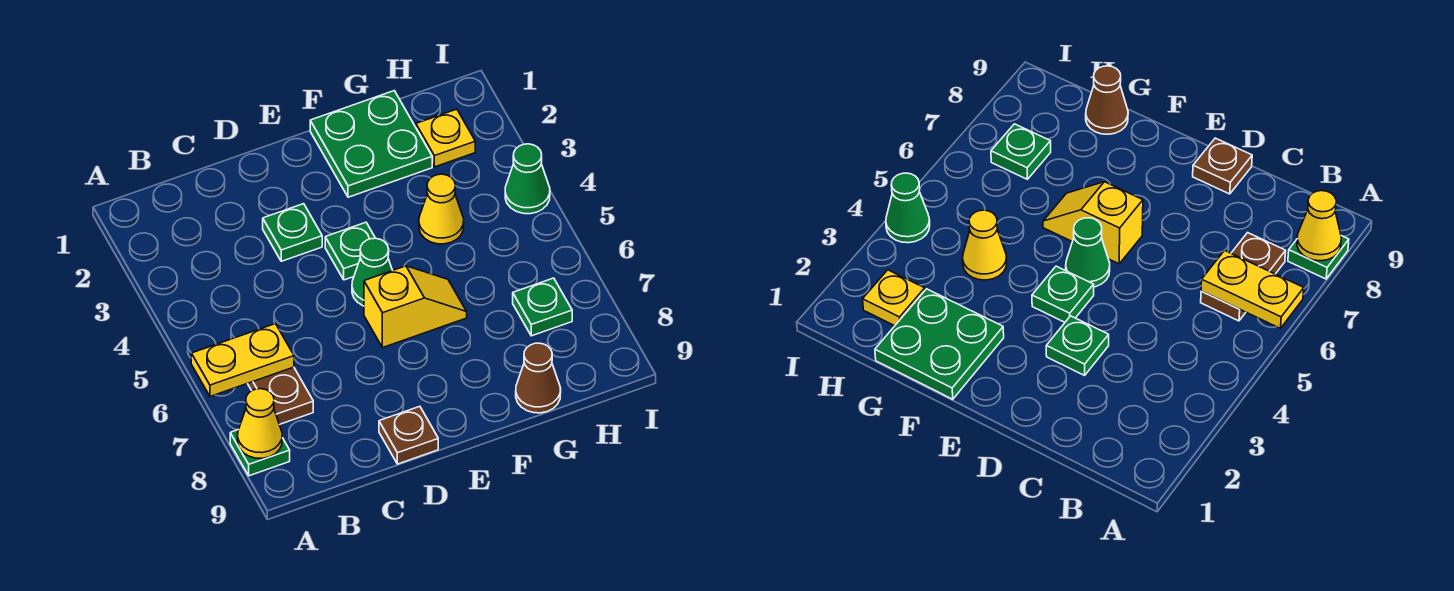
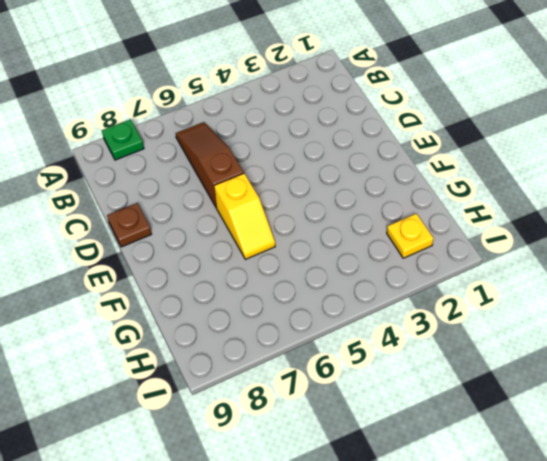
brown 1x3 slope [176,122,244,208] -> brown 1x2 plate [248,367,313,425]
none -> green 1x1 plate [263,204,322,261]
none -> green 1x1 plate [325,222,375,280]
none -> green 1x1 cone [352,238,393,306]

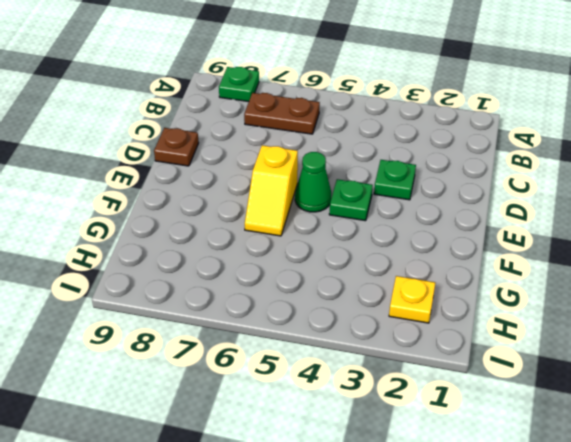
none -> green 2x2 plate [310,91,432,197]
none -> yellow 1x1 cone [419,174,464,244]
none -> brown 1x1 cone [516,343,561,413]

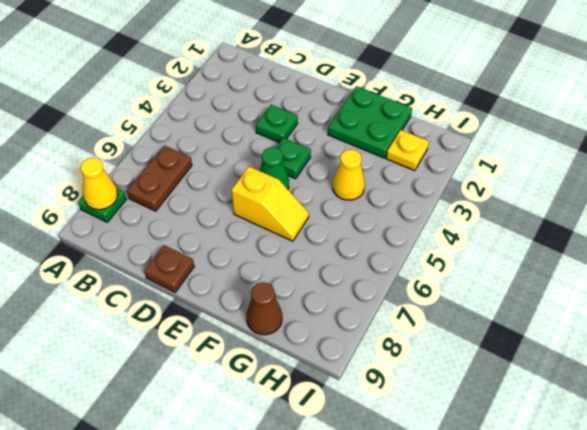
none -> green 1x1 plate [513,278,572,336]
none -> green 1x1 cone [505,144,550,214]
none -> yellow 1x2 plate [191,324,294,396]

